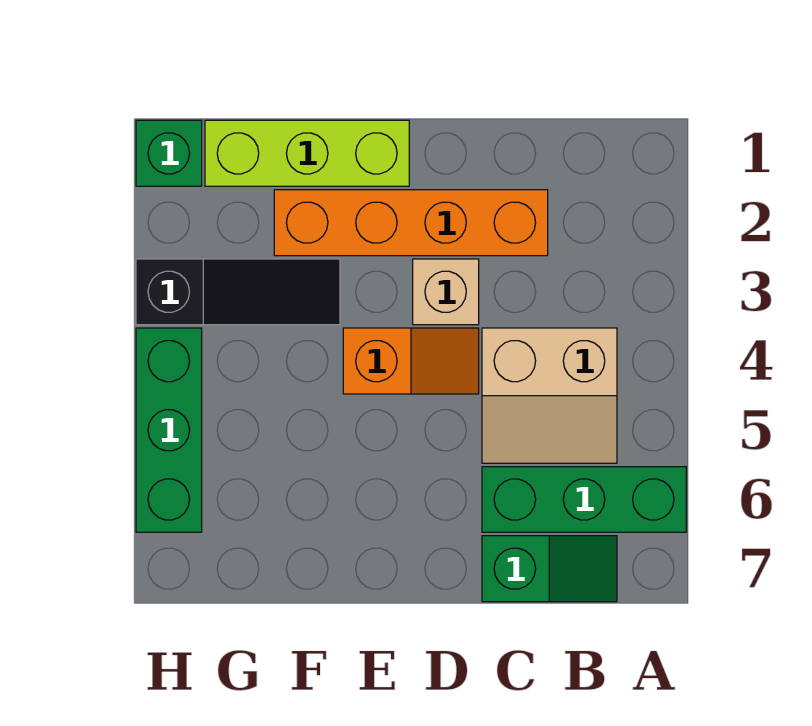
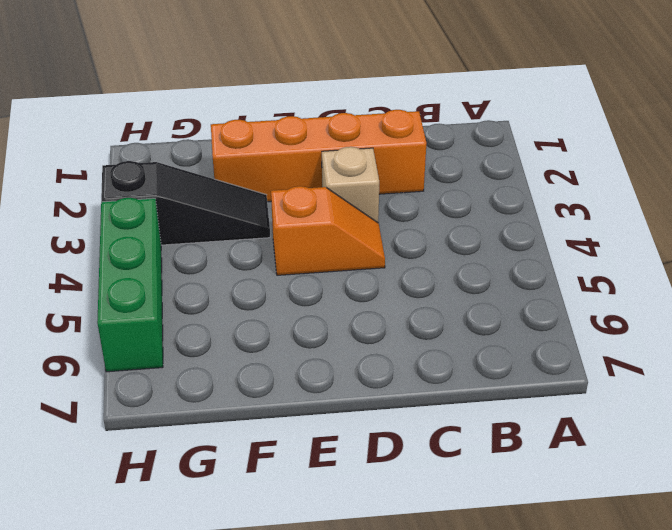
none -> green 1x3 brick [482,467,686,532]
none -> tan 2x2 slope [482,328,617,463]

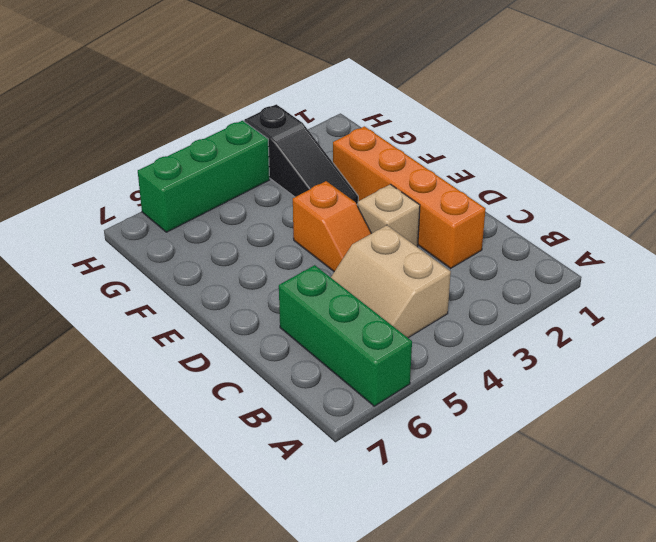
none -> green 1x2 slope [482,536,617,602]
none -> lime 1x3 brick [205,120,409,186]

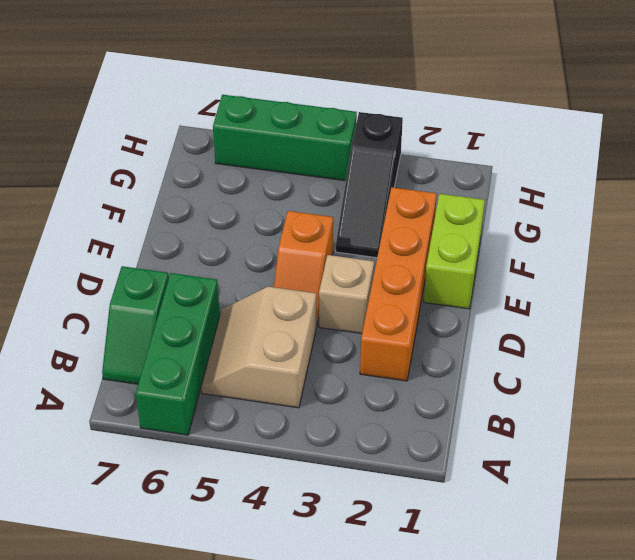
lime 1x2 brick [424,194,485,309] -> lime 1x3 brick [205,120,409,186]
none -> green 1x1 brick [136,120,202,186]

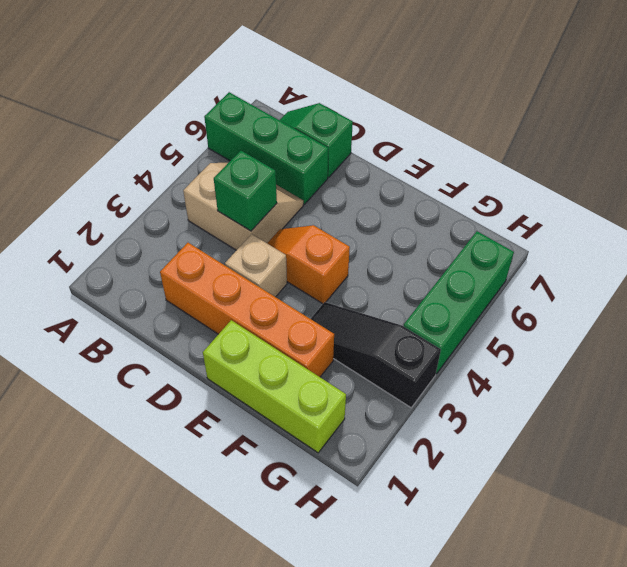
green 1x1 brick [214,151,277,231] -> green 1x1 brick moved to [136,120,202,186]

